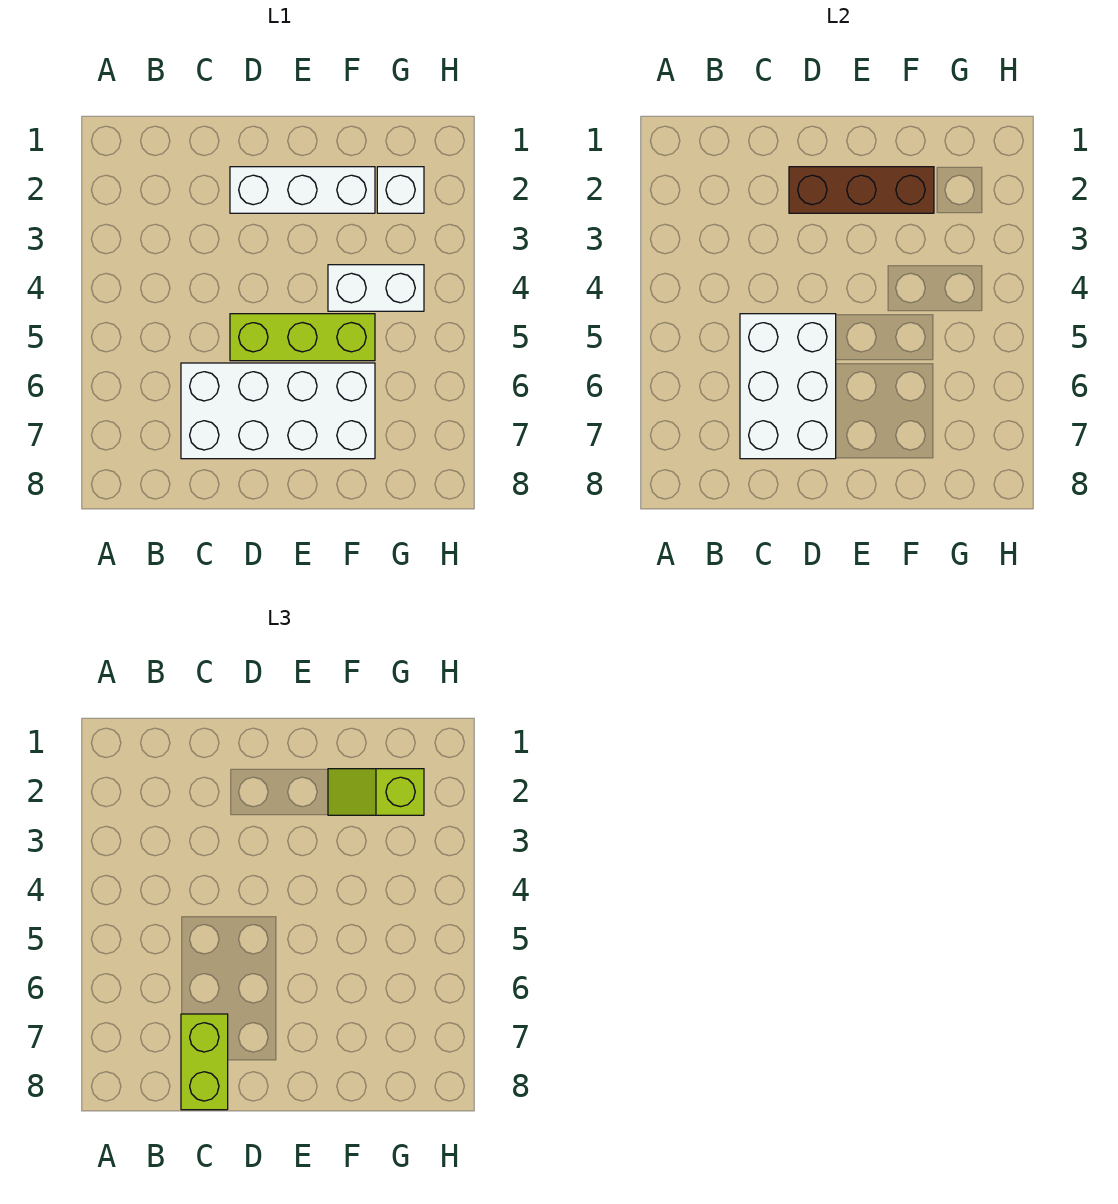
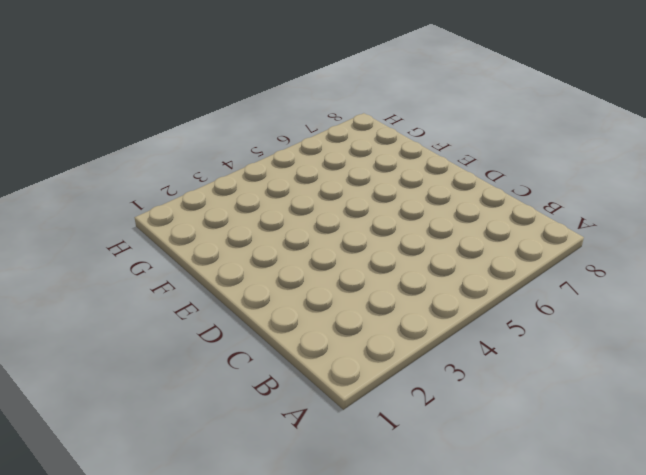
none -> white 2x4 brick [181,363,375,459]
none -> white 1x3 brick [230,167,375,213]

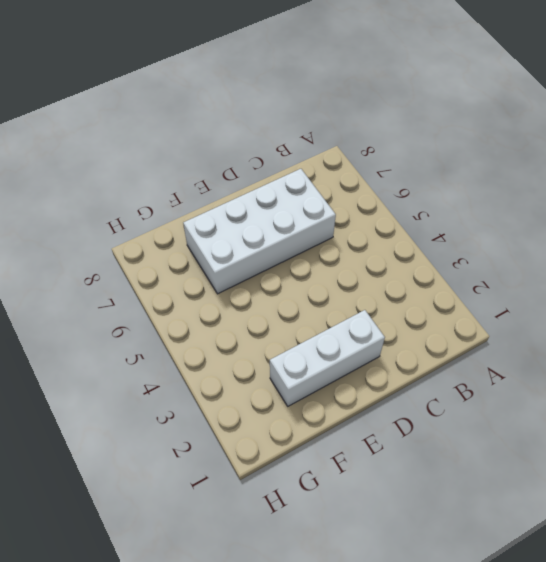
none -> lime 1x3 brick [230,314,375,361]
none -> white 1x2 brick [328,265,424,311]

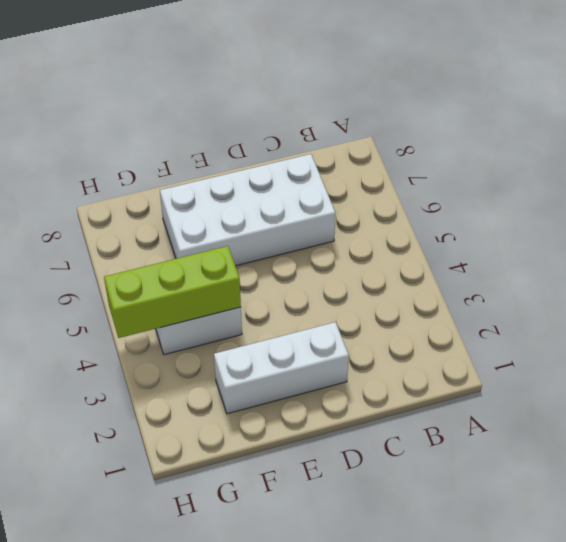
lime 1x3 brick [104,246,241,338] -> lime 1x3 brick moved to [230,314,375,361]
none -> white 1x1 brick [377,167,424,213]
none -> white 2x3 brick [740,314,836,459]

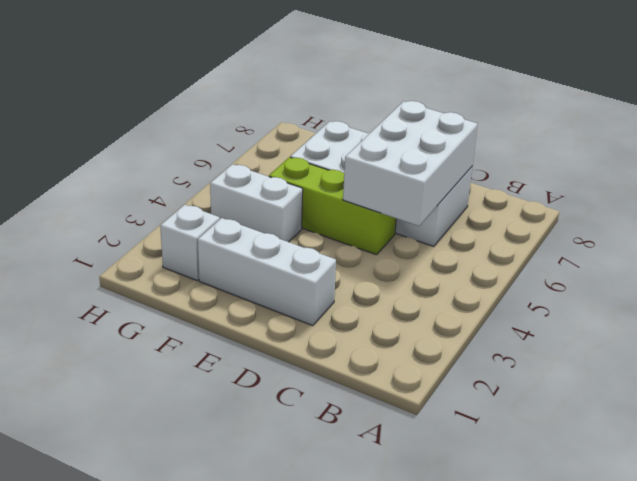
none -> brown 1x3 brick [789,167,934,213]
none -> lime 1x2 brick [181,1014,228,1110]

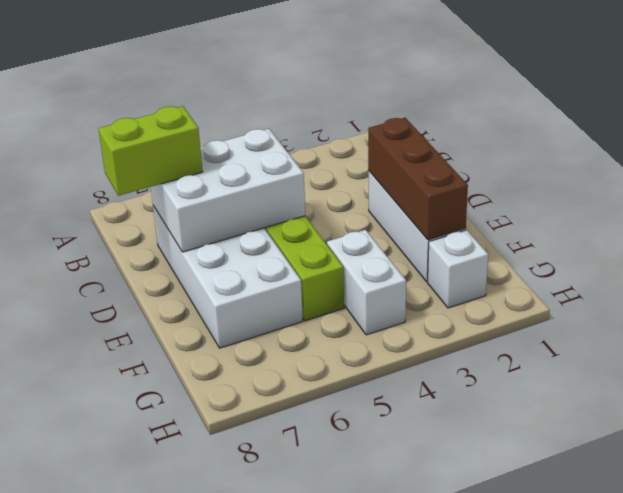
none -> lime 1x2 slope [328,769,424,815]

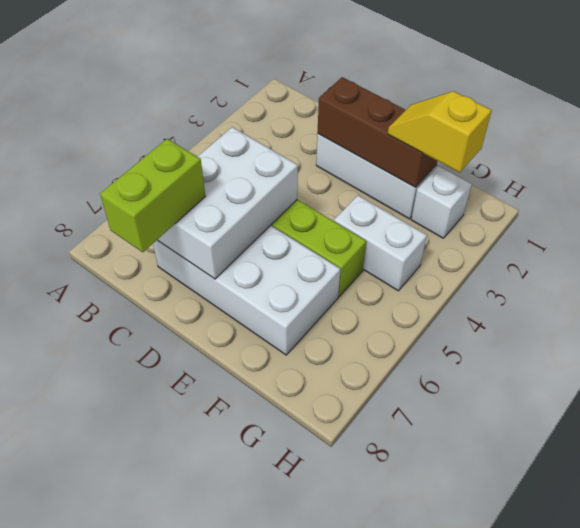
yellow 1x2 slope [388,91,492,173] -> lime 1x2 slope [328,769,424,815]

